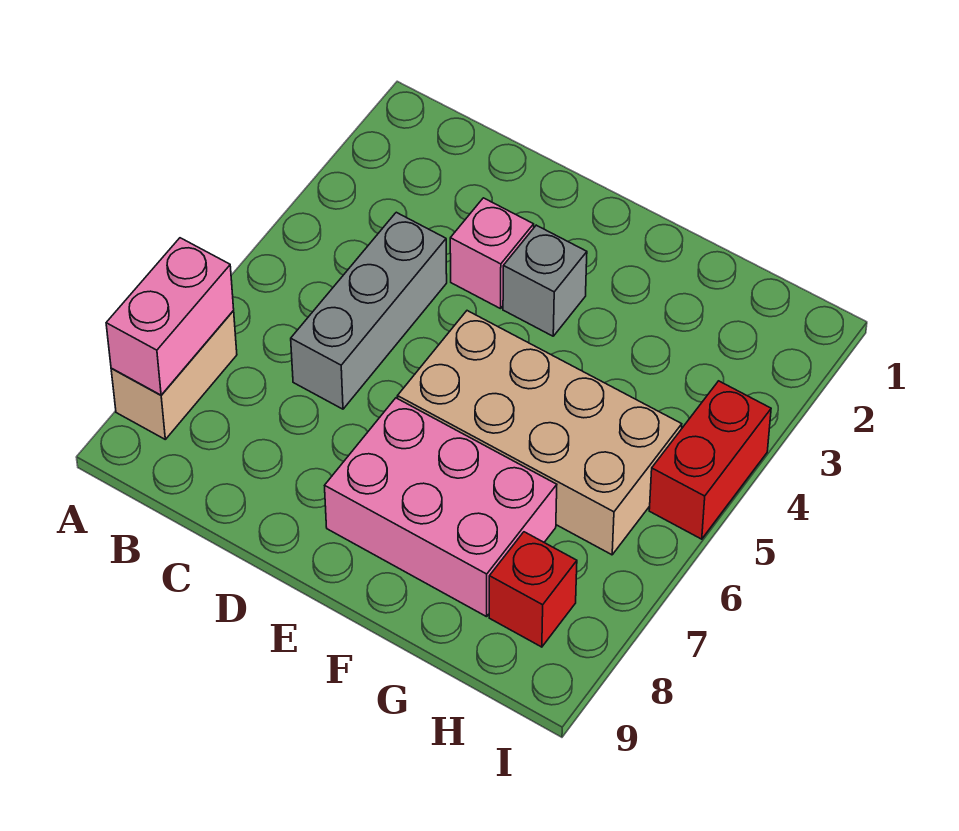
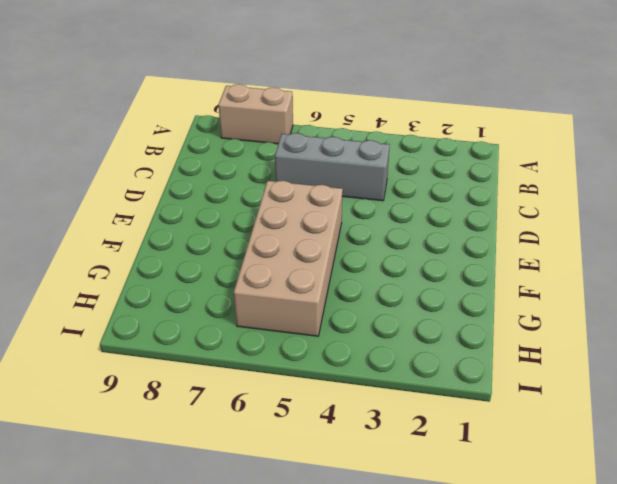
none -> pink 1x1 brick [450,198,534,309]
none -> grey 1x1 brick [503,225,587,336]

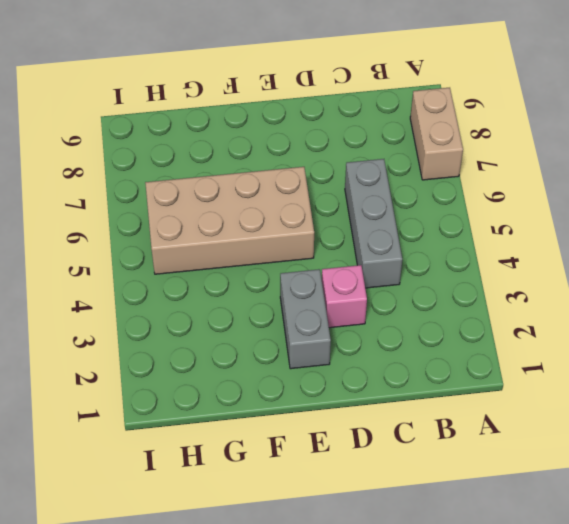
grey 1x2 brick [280,269,331,369] -> grey 1x1 brick [503,225,587,336]
none -> pink 2x3 brick [325,398,557,617]
none -> red 1x1 brick [489,532,577,647]

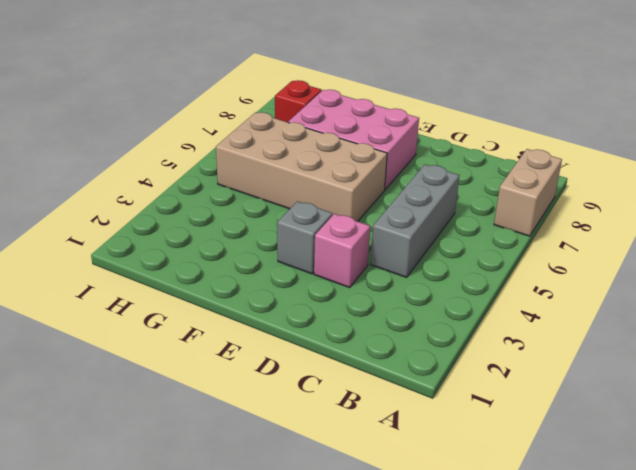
none -> red 1x2 brick [649,381,771,539]
none -> pink 1x2 brick [106,238,234,395]

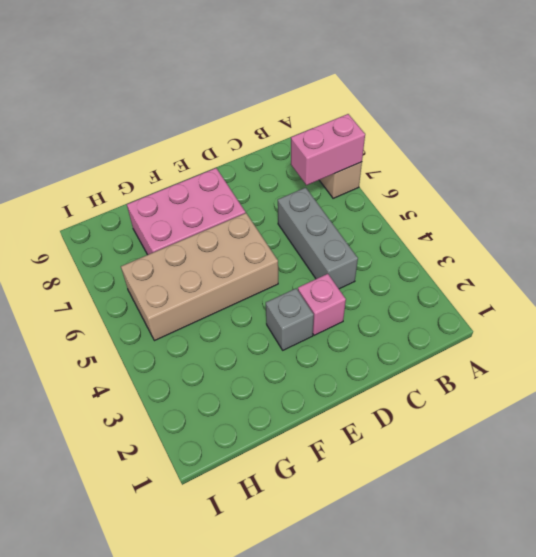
pink 1x2 brick [291,114,365,185] -> pink 1x2 brick turned to [106,238,234,395]
none -> red 1x1 brick [489,532,577,647]
none -> red 1x2 brick [649,381,771,539]

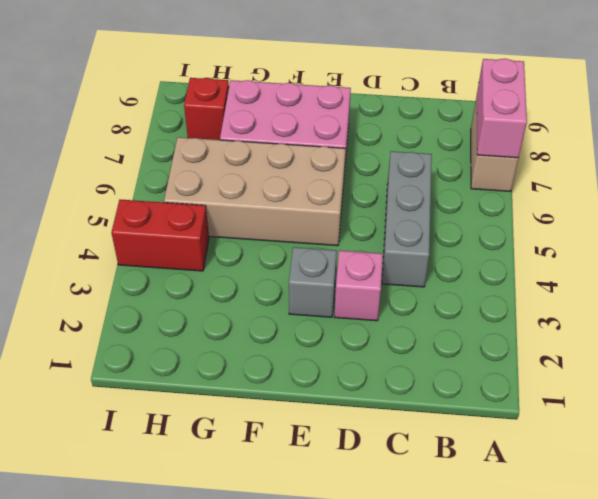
red 1x2 brick [111,200,209,271] -> red 1x2 brick turned to [649,381,771,539]

